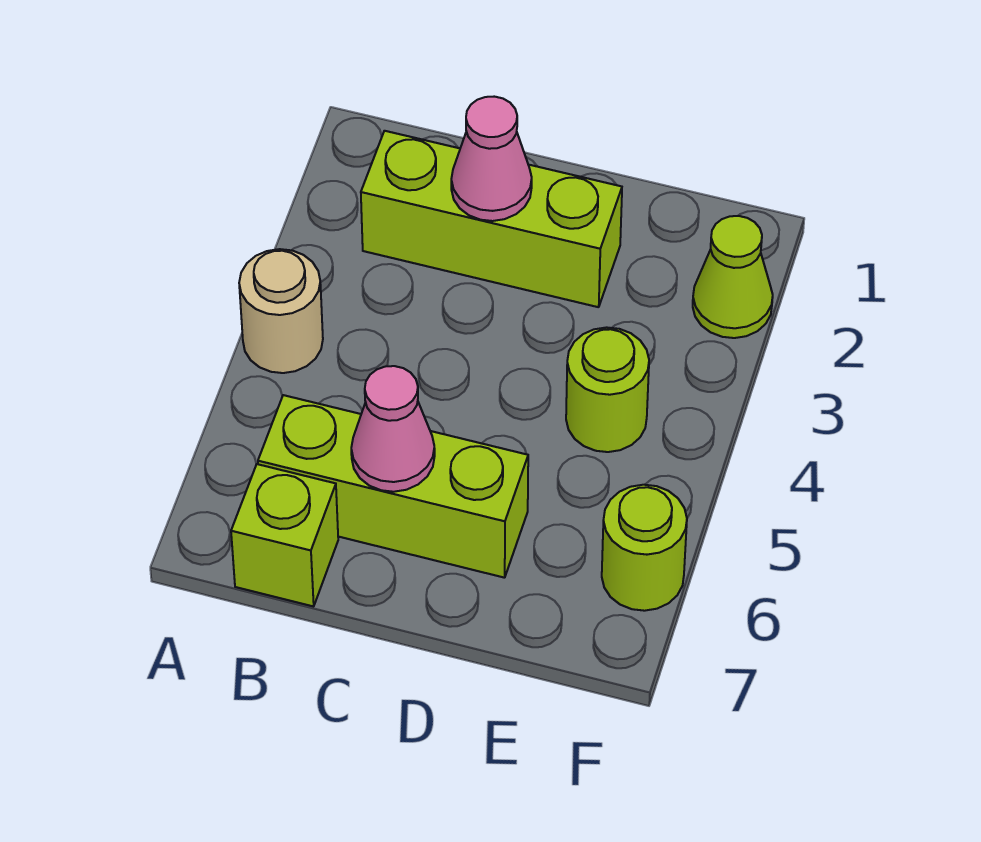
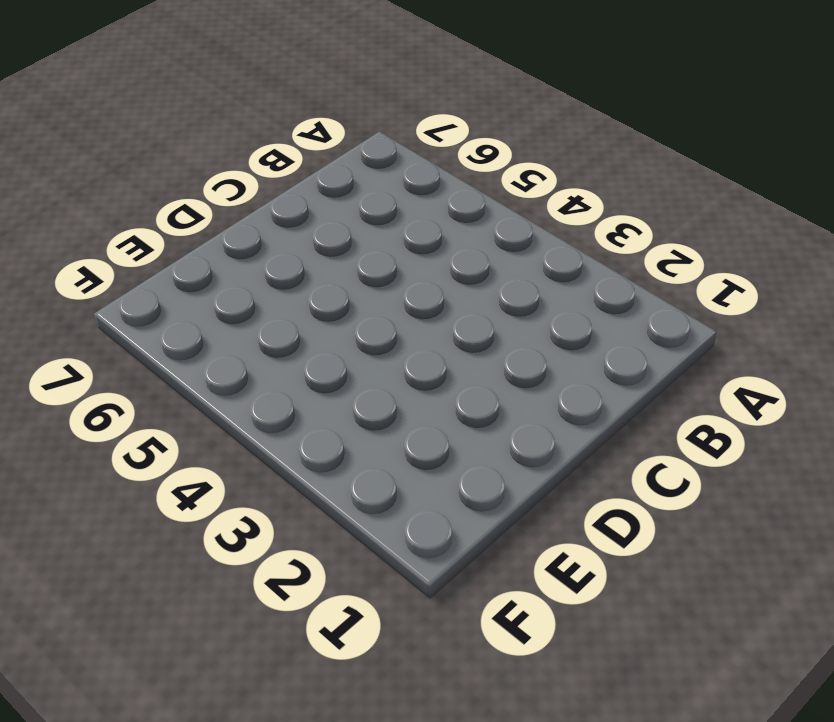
none -> tan 1x1 round brick [239,249,323,373]
none -> lime 1x3 brick [361,131,622,307]

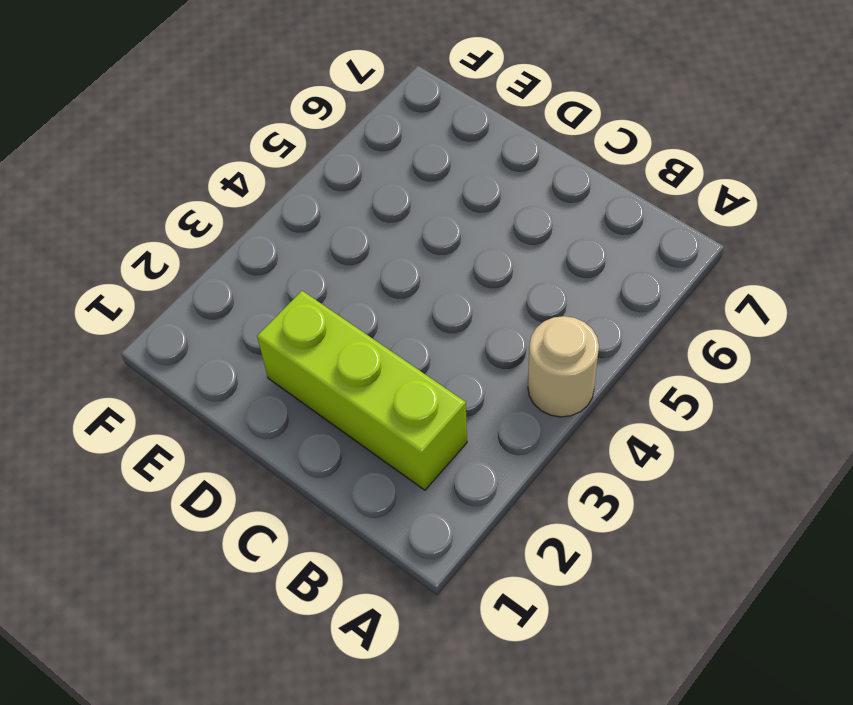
none -> lime 1x3 brick [258,395,528,578]
none -> lime 1x1 brick [231,464,338,606]

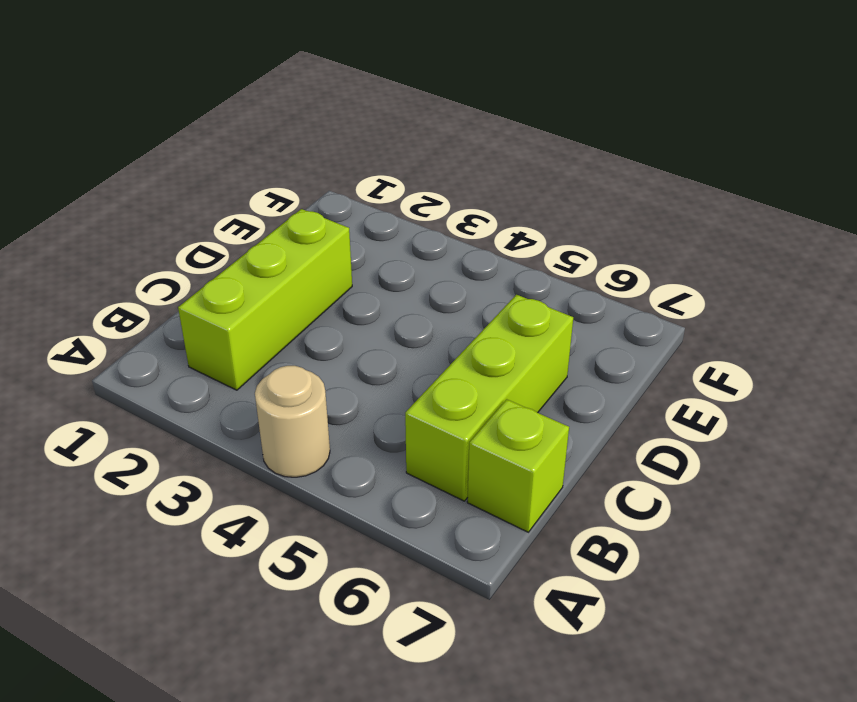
none -> lime 1x1 round brick [566,327,649,452]
none -> lime 1x1 cone [693,216,773,338]

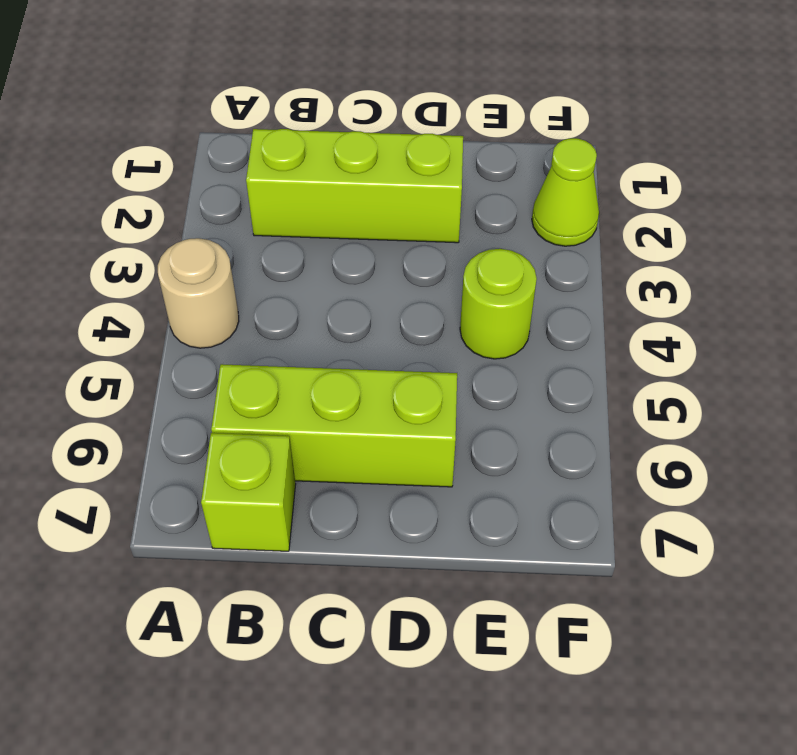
none -> lime 1x1 round brick [602,485,687,611]
none -> pink 1x1 cone [451,97,532,221]

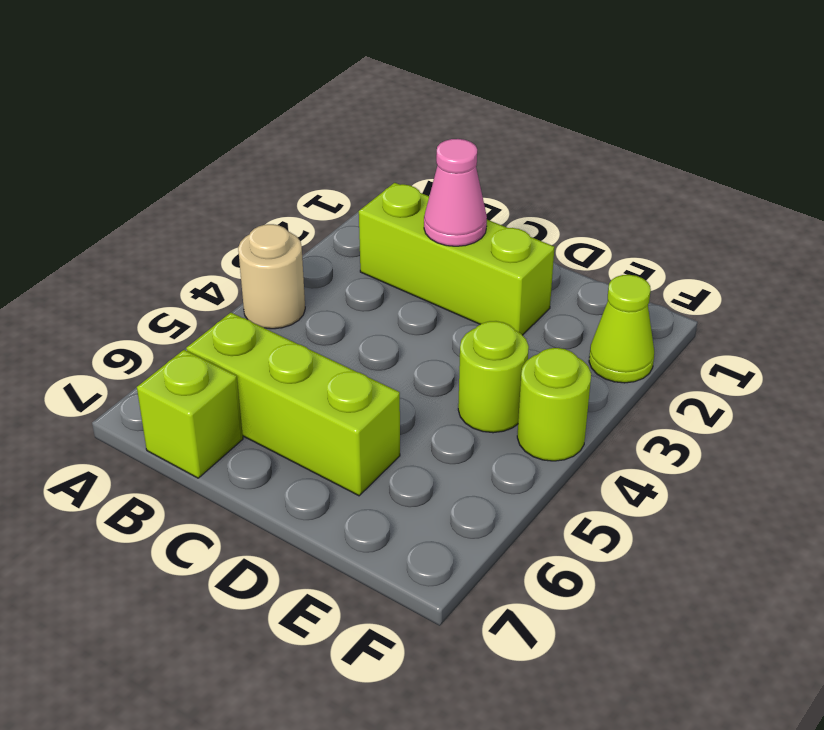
lime 1x1 round brick [517,348,591,461] -> lime 1x1 round brick moved to [602,485,687,611]
none -> pink 1x1 cone [351,366,435,492]

